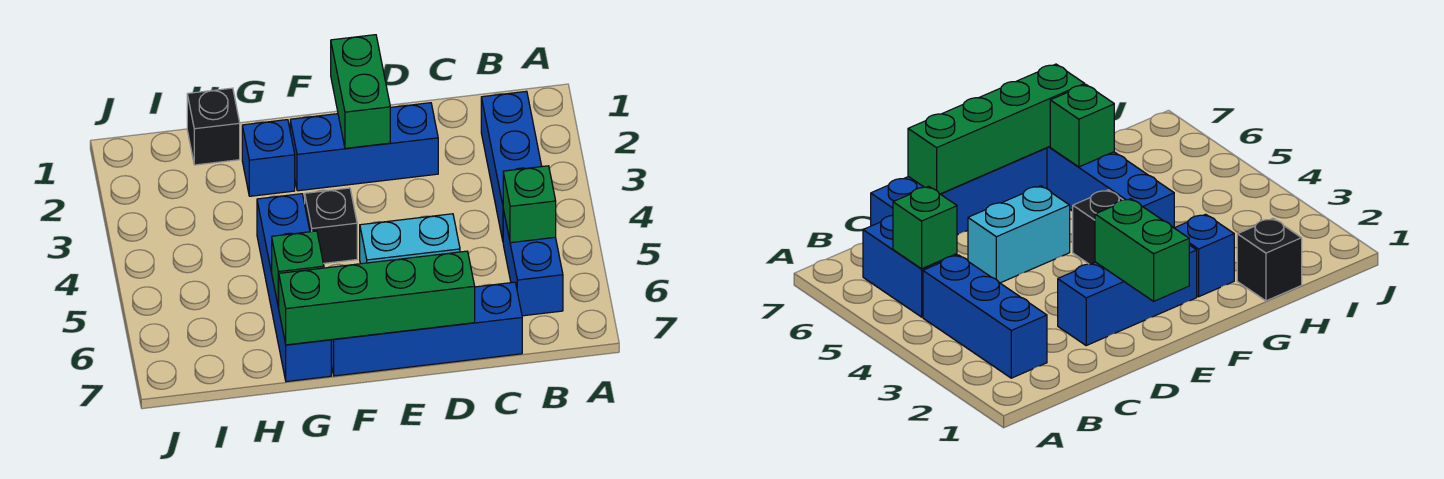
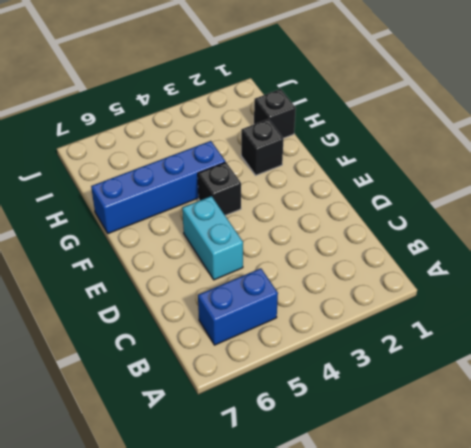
black 1x1 brick [241,119,284,175] -> blue 1x1 brick [242,120,295,196]
none -> blue 1x3 brick [481,91,542,240]
none -> blue 1x4 brick [331,282,522,376]
none -> blue 1x3 brick [290,103,438,191]

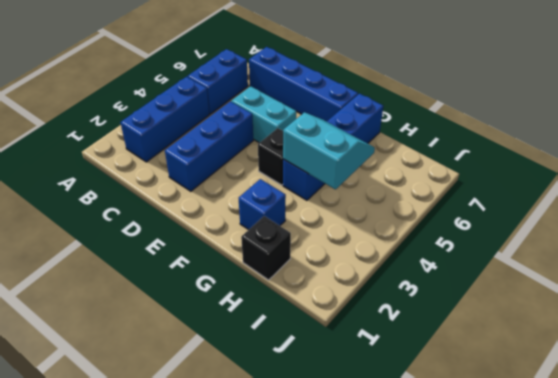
blue 1x3 brick [165,101,253,191] -> blue 1x3 brick turned to [290,103,438,191]
cyan 2x2 slope [283,112,375,190] -> none
none -> green 1x1 brick [503,166,556,243]
none -> green 1x4 brick [279,251,475,345]
none -> green 1x2 brick [331,35,390,148]

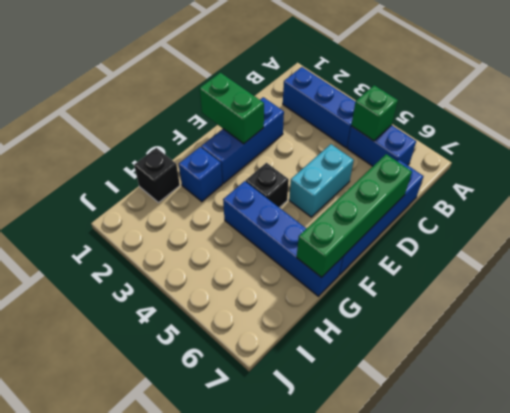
none -> green 1x1 brick [272,231,324,308]

